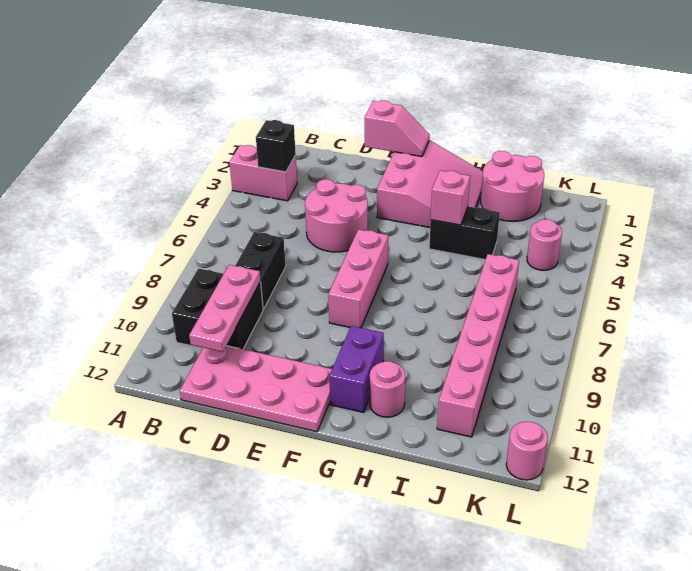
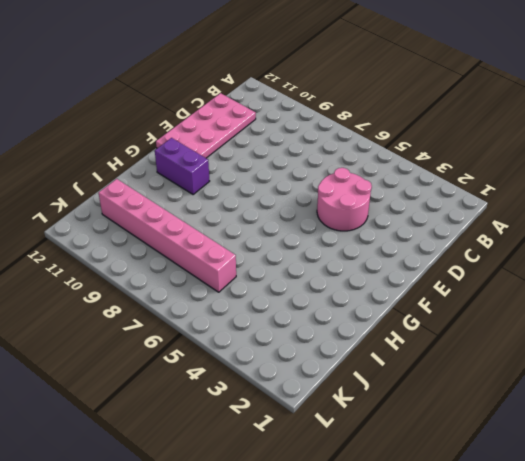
none -> pink 1x2 brick [229,145,297,201]
none -> black 2x2 brick [172,269,263,349]
none -> black 1x2 brick [235,232,286,309]

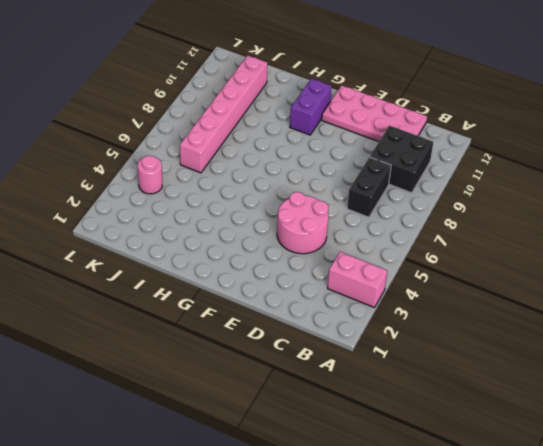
none -> pink 3x3 slope [377,140,483,228]
none -> pink 1x3 brick [328,229,388,328]
none -> black 1x2 brick [429,206,500,260]

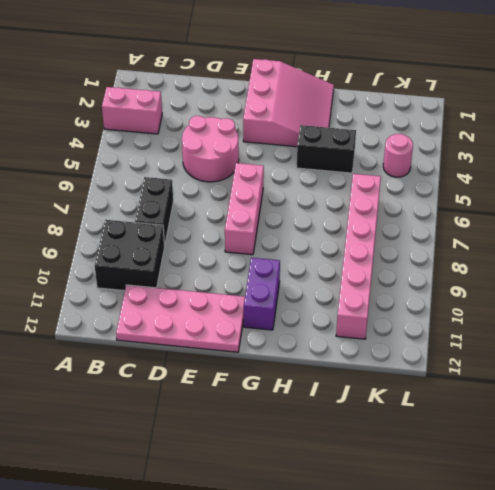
none -> pink 1x1 round brick [370,361,405,417]
none -> pink 2x2 round brick [481,151,544,221]
none -> pink 1x1 round brick [506,422,548,480]

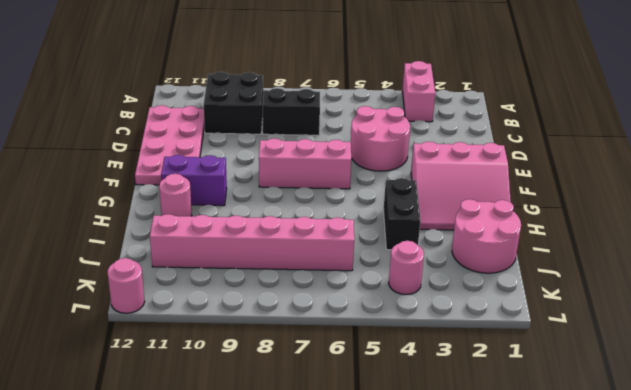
none -> black 1x1 brick [256,120,296,172]
none -> pink 1x3 plate [189,265,261,352]
none -> pink 1x2 slope [365,100,430,157]

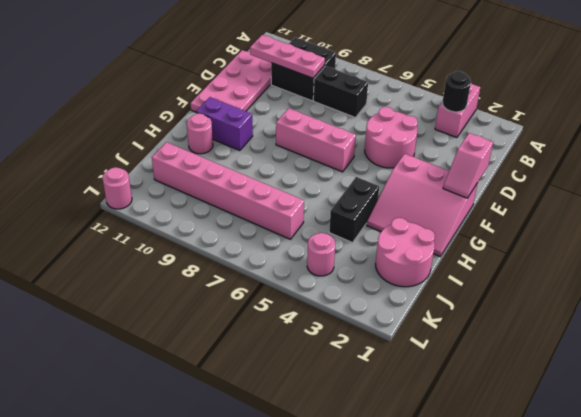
black 1x1 round brick [442,71,471,112] -> black 1x1 brick [256,120,296,172]
none -> pink 1x1 brick [431,170,470,225]

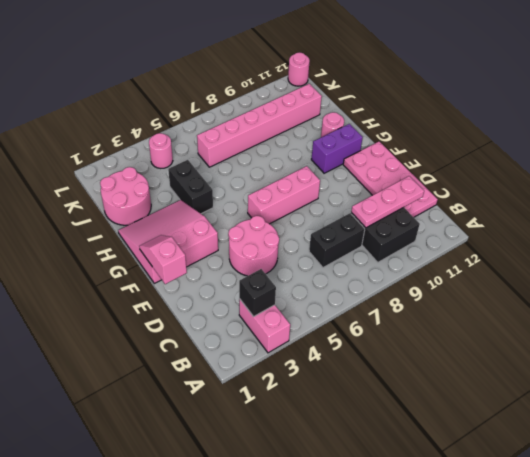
none -> pink 1x1 brick [431,170,470,225]

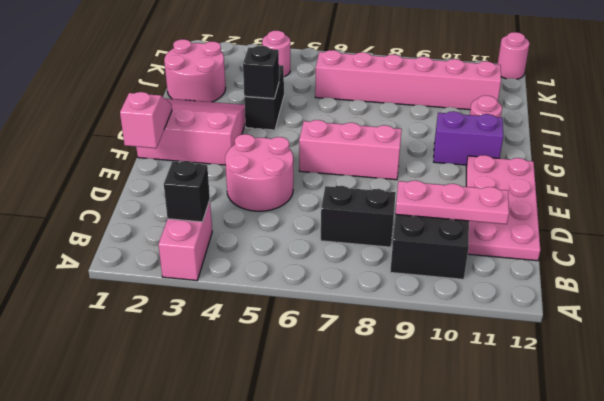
black 1x1 brick [243,46,279,99] -> pink 1x1 brick [431,170,470,225]

